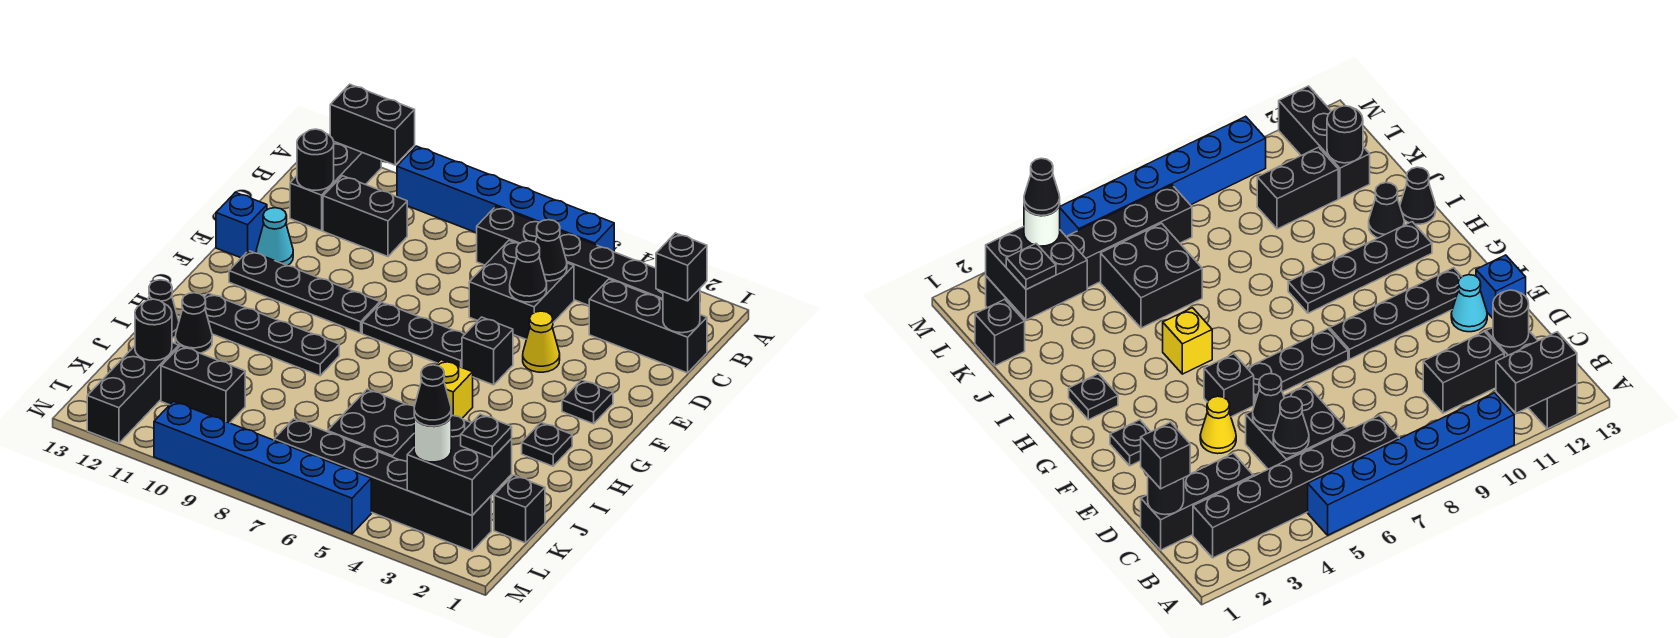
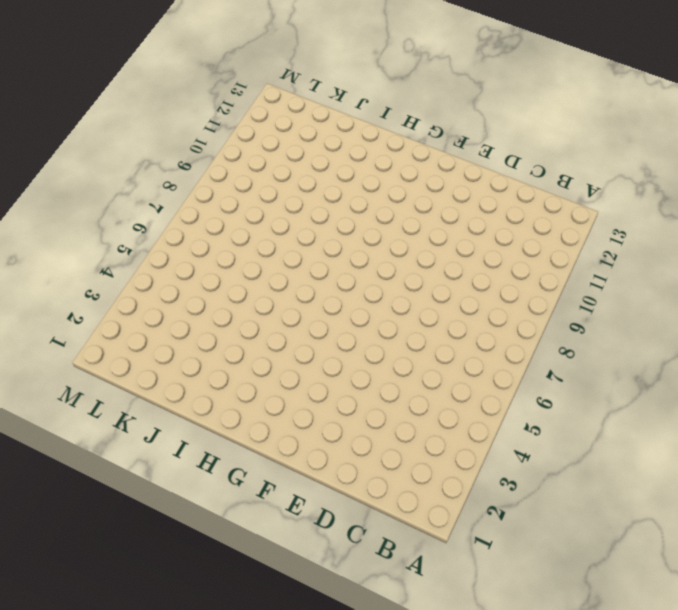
none -> blue 1x6 brick [397,146,614,252]
none -> black 1x3 brick [290,142,381,231]
none -> black 1x6 brick [477,206,663,305]
none -> black 1x3 brick [589,279,707,373]

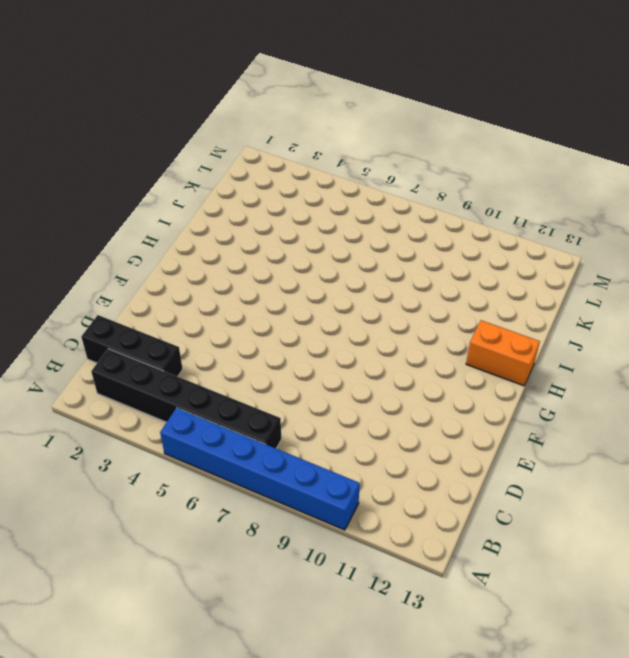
orange 1x2 brick [466,320,540,386] -> black 1x4 plate [204,293,339,376]
none -> black 1x3 brick [290,142,381,231]
none -> black 2x2 brick [469,241,574,339]
none -> black 1x2 brick [323,176,407,257]
none -> yellow 1x1 cone [523,311,560,372]

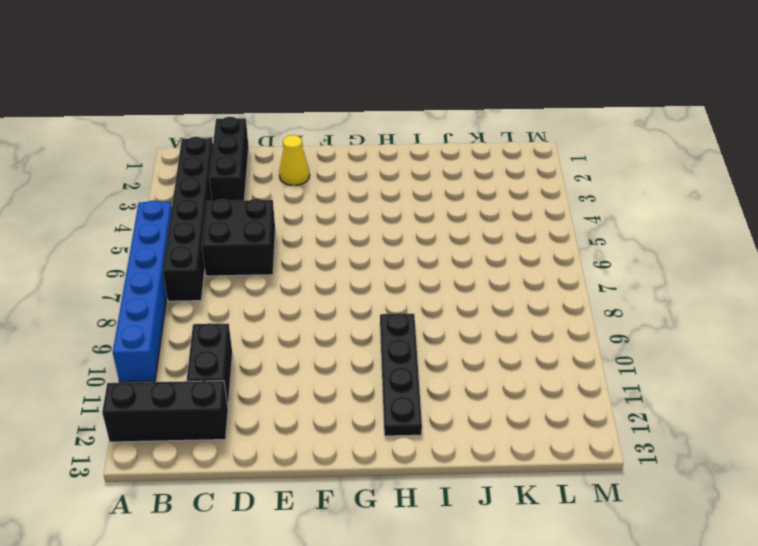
yellow 1x1 cone [279,135,310,186] -> yellow 1x1 cone moved to [523,311,560,372]
none -> cyan 1x1 cone [256,208,293,266]
none -> blue 1x1 brick [216,192,267,258]
none -> black 1x1 plate [562,380,613,424]
none -> black 1x1 brick [462,317,513,385]

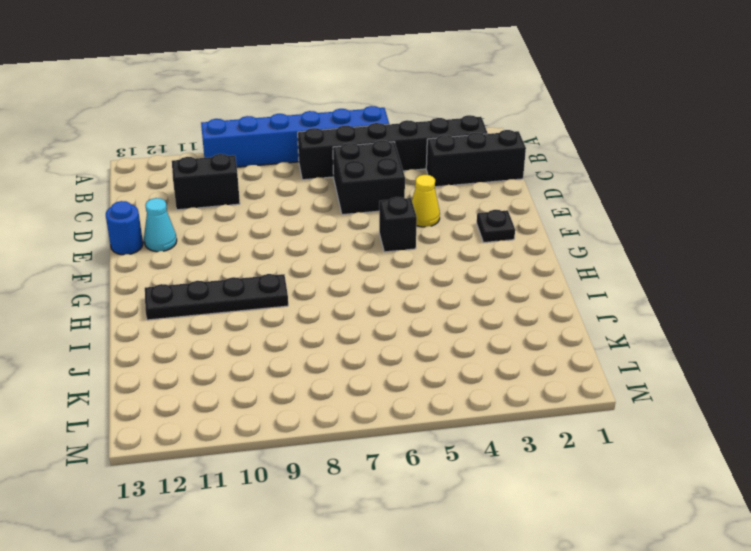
blue 1x1 round brick [106,201,143,255] -> blue 1x1 brick [216,192,267,258]
none -> black 1x3 brick [290,142,381,231]
none -> black 1x3 plate [362,302,465,368]
none -> black 1x4 plate [229,251,380,333]
none -> black 1x1 plate [522,423,572,466]

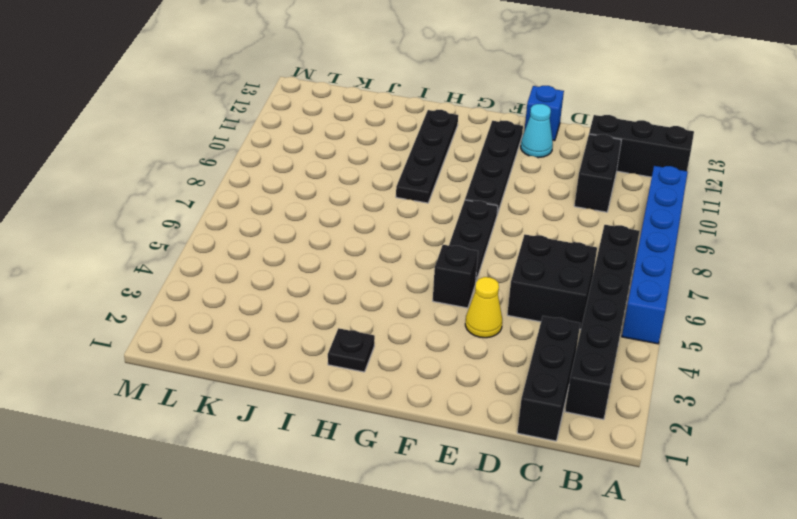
none -> black 1x1 plate [562,380,613,424]
none -> yellow 1x1 brick [436,360,473,418]
none -> black 1x1 cone [175,293,212,353]
none -> black 1x1 cone [148,280,179,338]

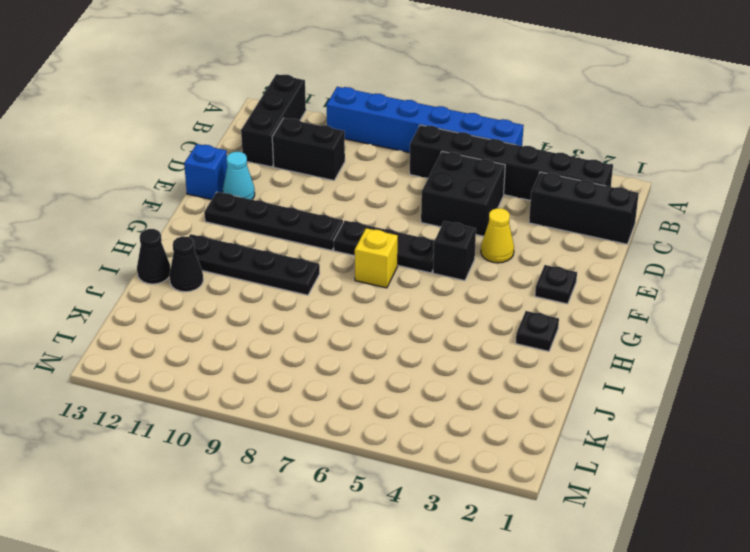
yellow 1x1 brick [355,228,398,288] -> yellow 1x1 brick moved to [436,360,473,418]
none -> black 2x2 brick [328,389,414,462]
none -> black 1x1 brick [494,475,545,543]
none -> black 1x2 brick [161,346,245,423]
none -> black 1x3 brick [87,343,179,443]

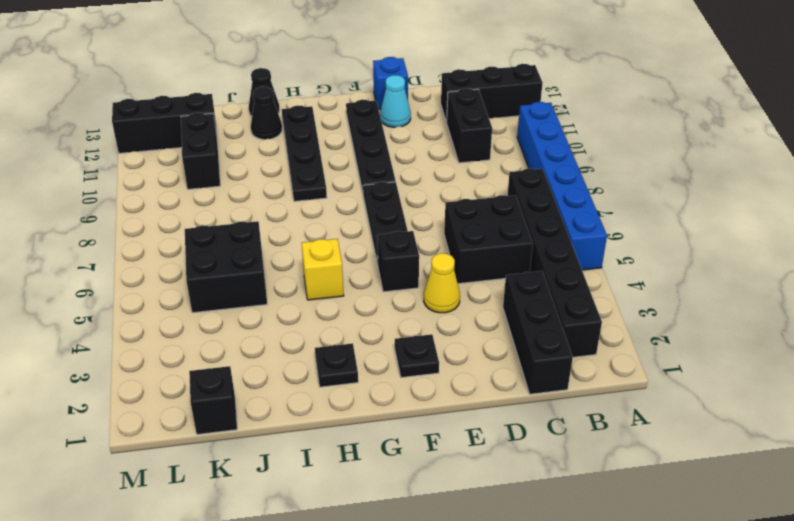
none -> black 1x6 brick [274,419,491,551]
none -> blue 1x6 brick [154,401,371,534]
none -> black 1x2 brick [330,84,415,165]
none -> black 1x1 round brick [663,289,700,333]

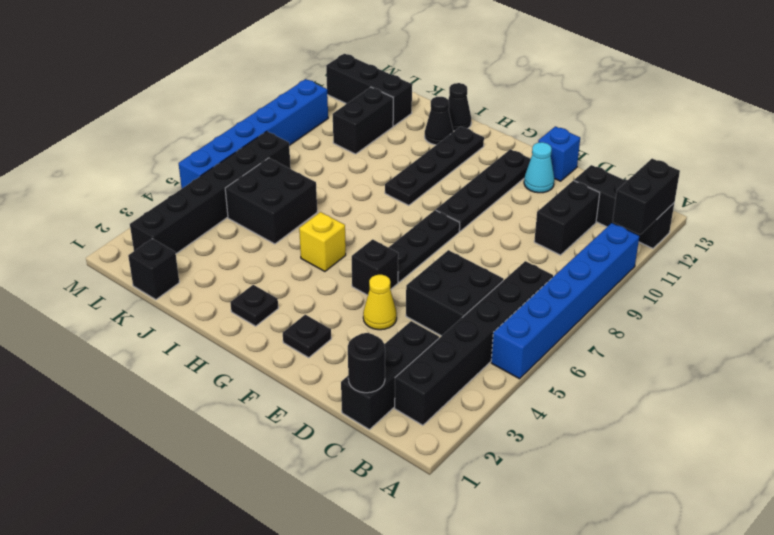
none -> black 1x1 cone [535,220,567,281]
none -> black 1x1 round brick [297,129,334,190]
none -> black 1x1 cone [510,241,547,302]
none -> black 2x2 brick [407,415,512,515]

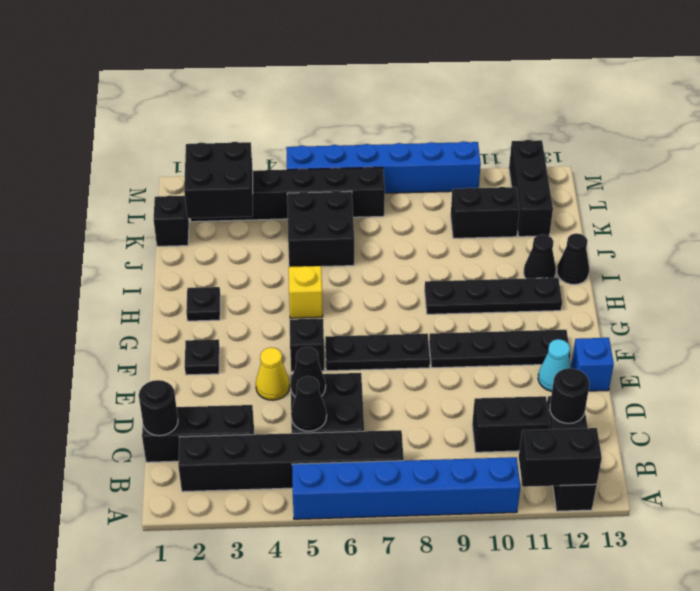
none -> black 1x1 round brick [135,299,172,360]
none -> black 1x1 brick [656,233,707,301]
none -> black 1x1 plate [461,414,512,458]
none -> white 1x1 round brick [414,417,451,462]

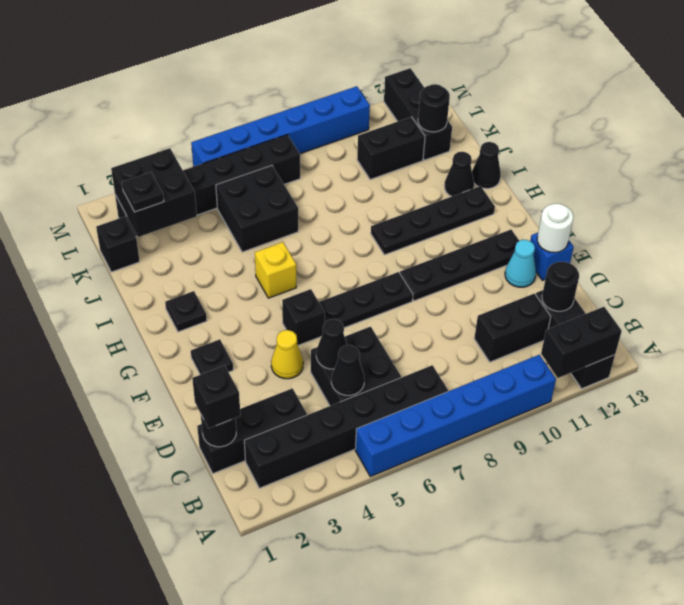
white 1x1 round brick [537,204,573,253] -> white 1x1 round brick moved to [414,417,451,462]
none -> black 1x1 cone [414,365,451,426]

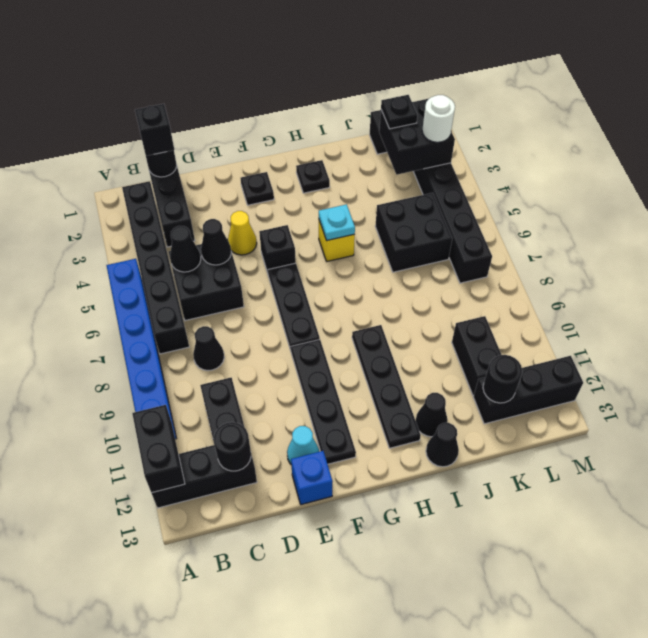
black 1x1 cone [193,326,224,371] -> black 1x1 cone moved to [414,365,451,426]
cyan 1x1 plate [319,204,355,241] -> none
none -> blue 1x6 brick [154,401,371,534]

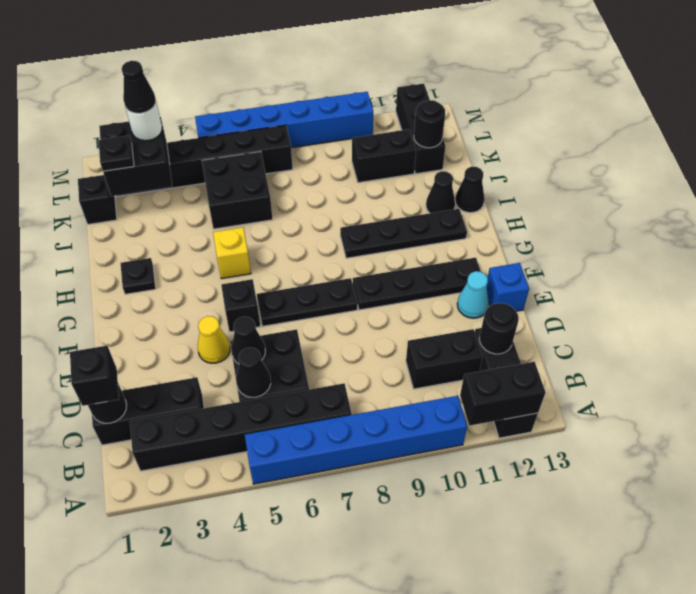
none -> black 1x1 plate [562,380,613,424]

